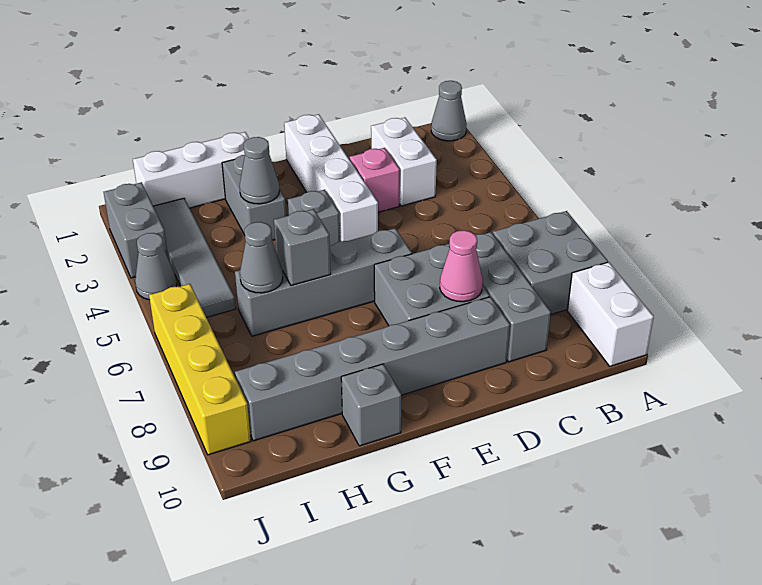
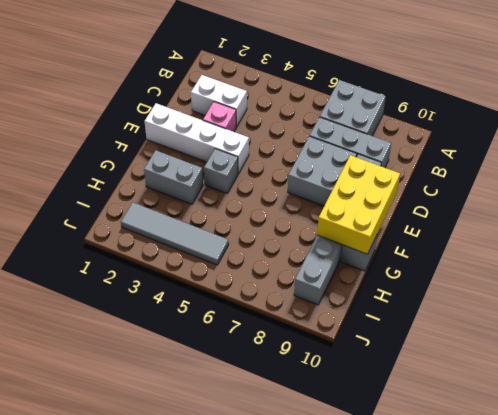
yellow 2x3 brick [317,155,400,254] -> none
none -> grey 1x1 cone [431,81,467,141]
none -> white 1x2 brick [567,262,654,366]
none -> grey 1x4 brick [235,228,412,336]

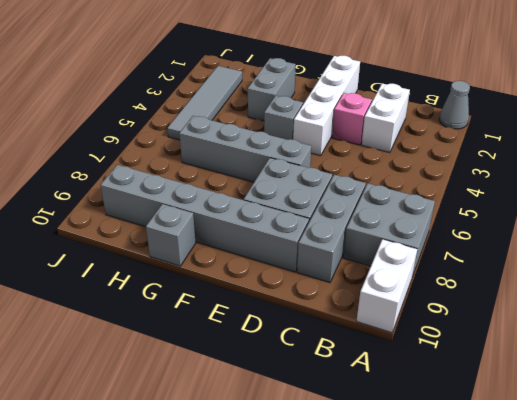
none -> white 1x3 brick [133,132,249,208]
none -> grey 1x2 brick [104,182,168,278]
none -> grey 1x1 cone [135,233,177,300]

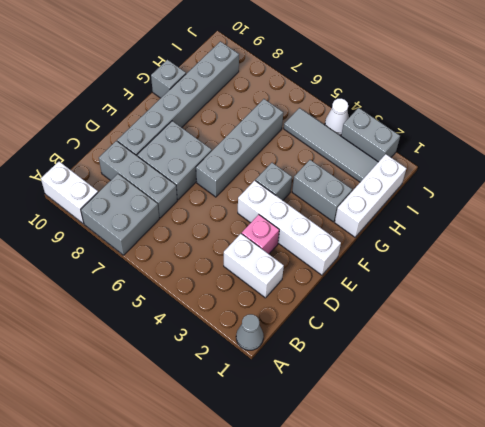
white 1x1 cone [325,98,349,135] -> grey 1x1 cone [135,233,177,300]
none -> yellow 1x4 brick [149,284,251,455]
none -> pink 1x1 cone [440,230,483,302]
none -> grey 1x1 cone [239,137,280,204]

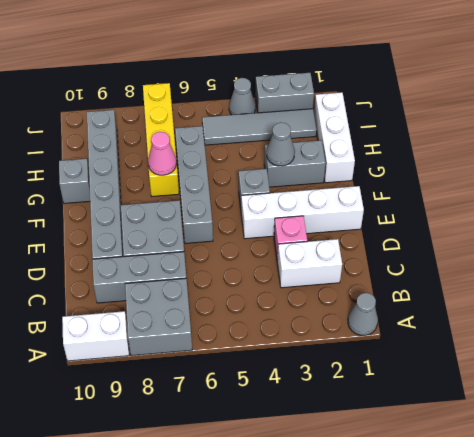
yellow 1x4 brick [143,83,179,196] -> yellow 1x4 brick turned to [149,284,251,455]
pink 1x1 cone [148,132,177,175] -> pink 1x1 cone moved to [440,230,483,302]
none -> grey 1x1 brick [274,209,331,286]
none -> grey 1x1 cone [240,222,283,293]

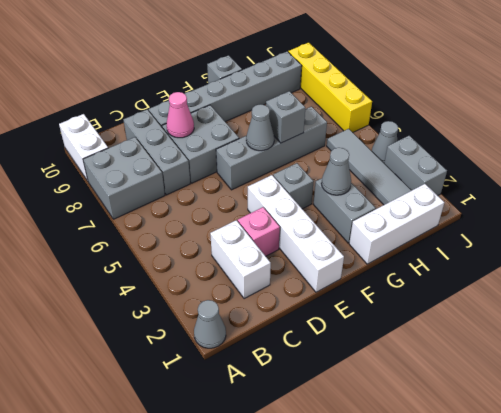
grey 1x1 cone [246,104,274,151] -> grey 1x1 cone moved to [240,222,283,293]

